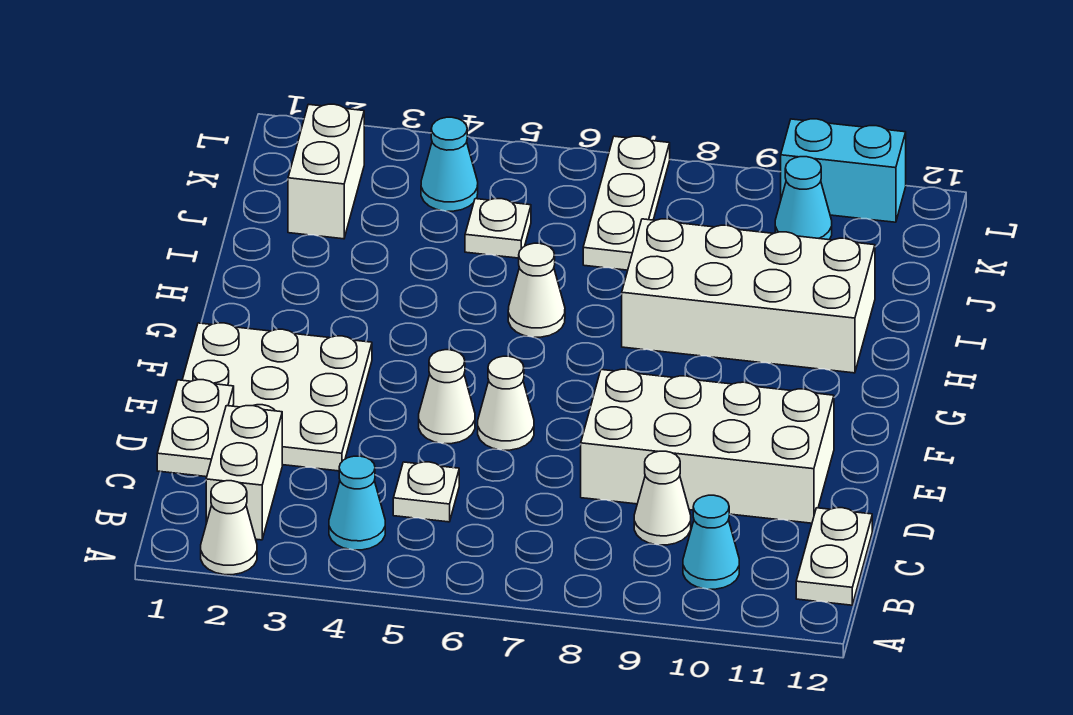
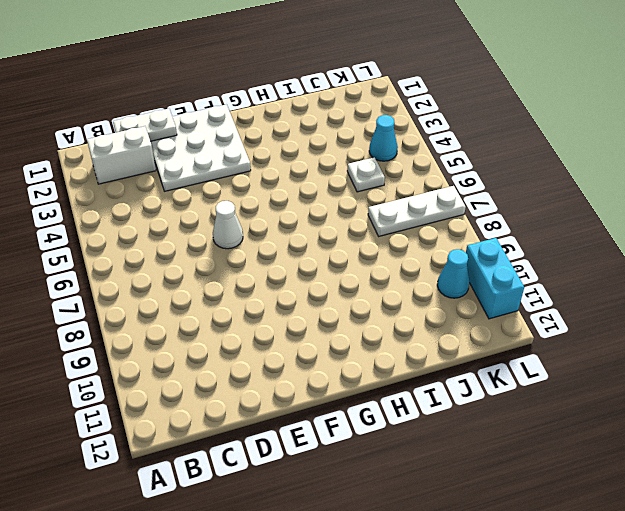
none -> white 1x1 cone [201,481,257,575]
none -> cyan 1x1 cone [329,456,385,550]
none -> cyan 1x1 cone [683,495,739,589]

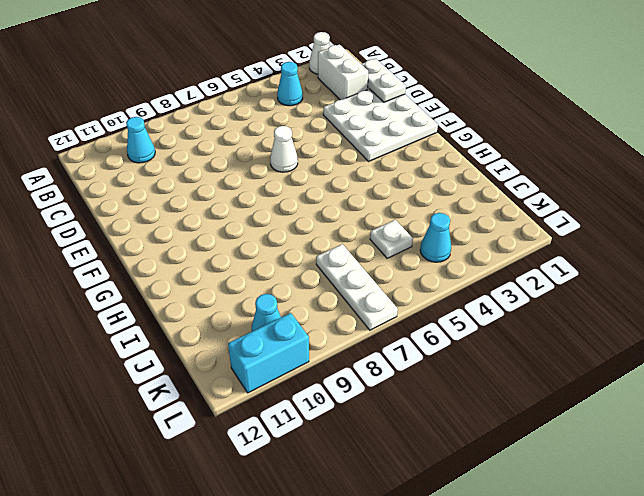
none -> white 1x2 plate [796,508,872,605]
none -> white 1x1 plate [393,462,459,522]
none -> white 1x1 cone [634,451,691,545]

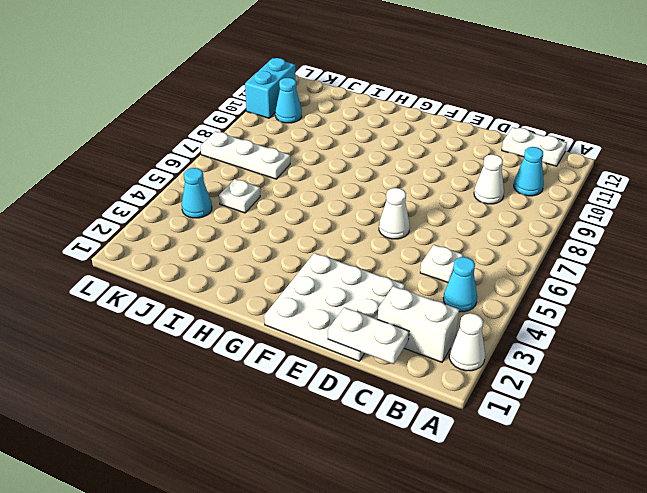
none -> white 2x4 brick [581,369,834,523]
none -> white 1x1 cone [419,350,475,444]
none -> white 1x1 cone [508,243,565,337]

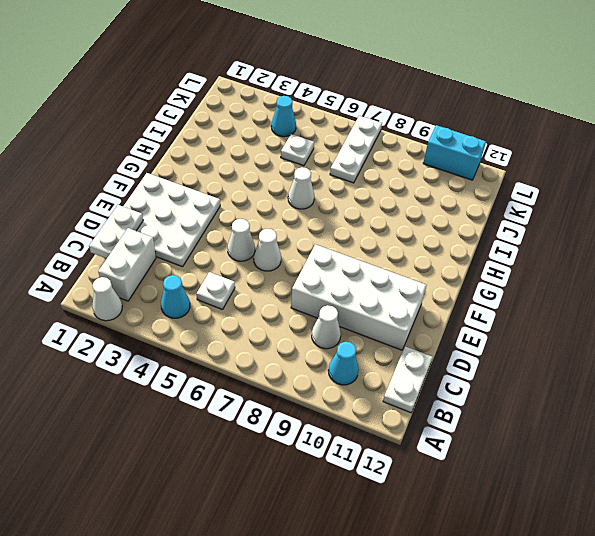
none -> white 2x4 brick [622,219,875,373]
none -> white 1x2 brick [288,104,364,239]
none -> cyan 1x1 cone [775,157,832,240]

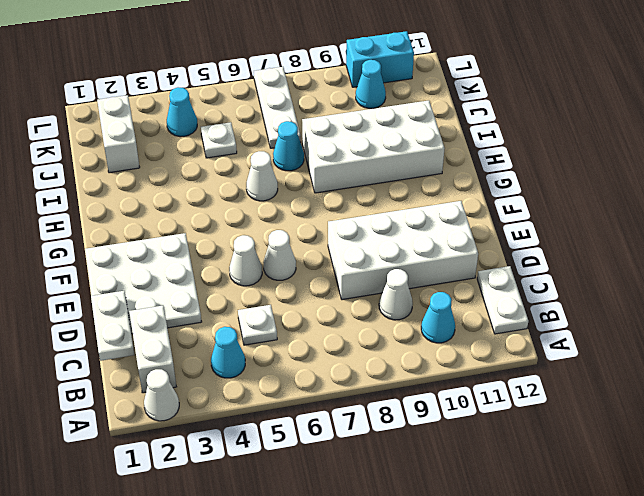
cyan 1x1 cone [273,121,304,171] -> none

